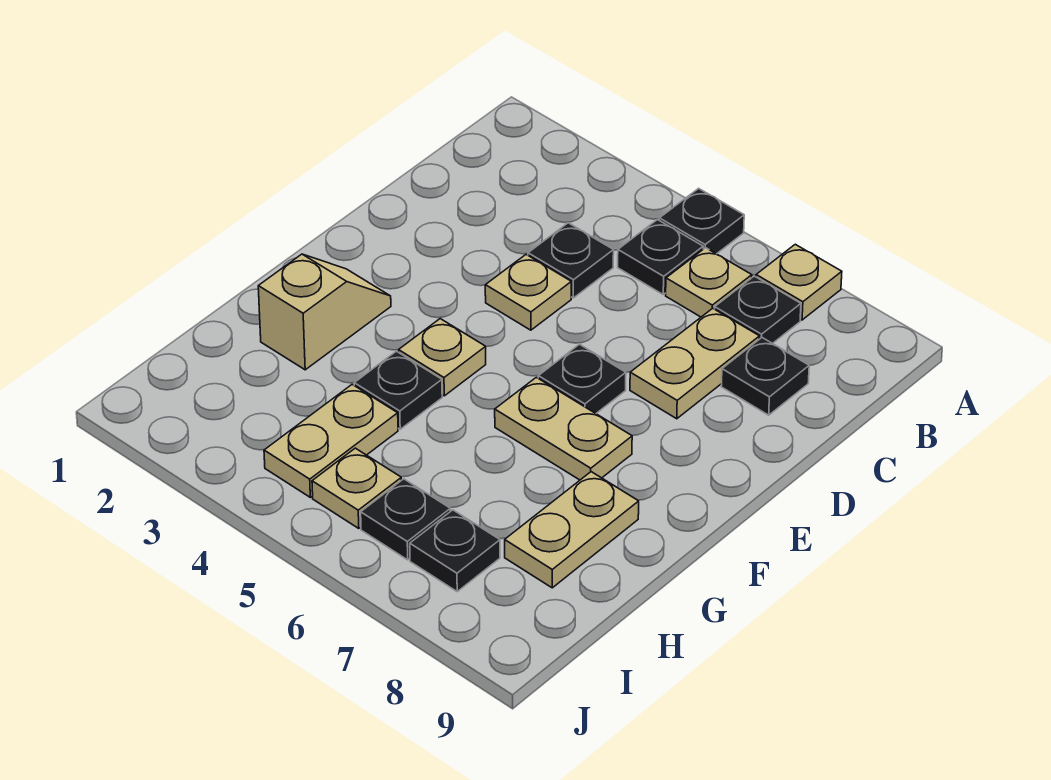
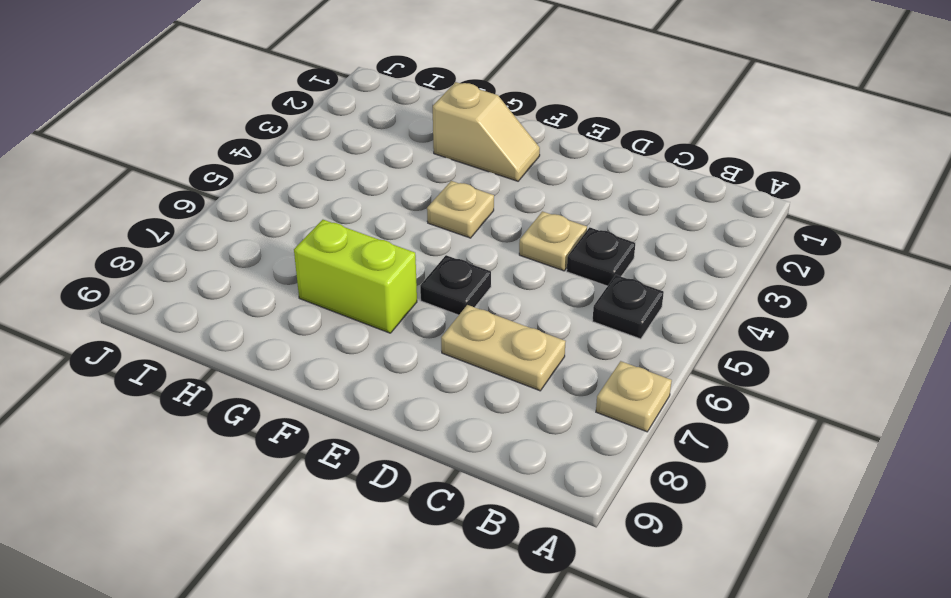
lime 1x2 brick [294,220,417,333] -> tan 1x2 plate [495,377,632,480]
none -> black 1x1 plate [659,188,744,254]
none -> tan 1x1 plate [666,248,752,317]
none -> black 1x1 plate [715,276,801,344]

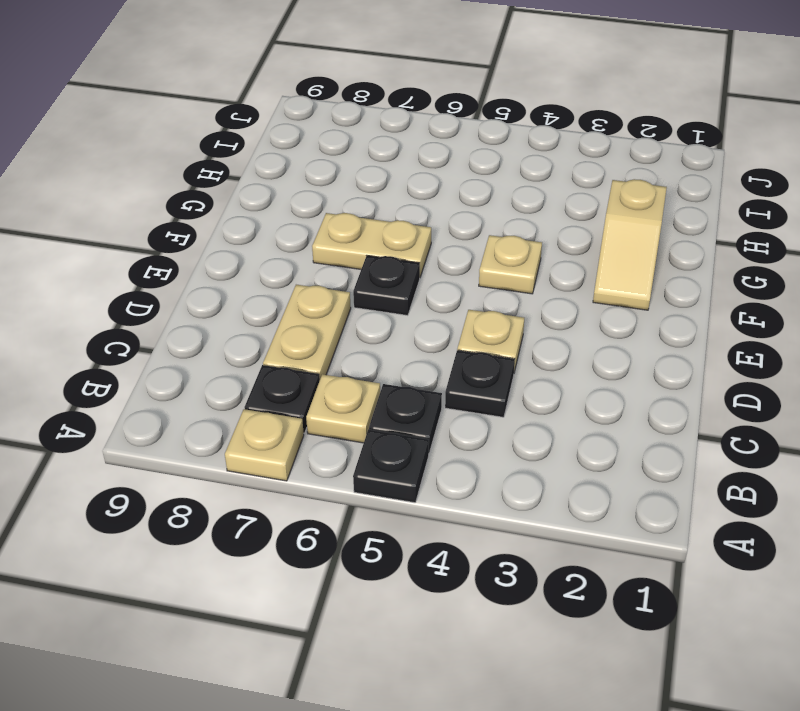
none -> black 1x1 plate [721,338,809,415]
none -> black 1x1 plate [354,351,442,429]
none -> tan 1x2 plate [505,472,639,588]

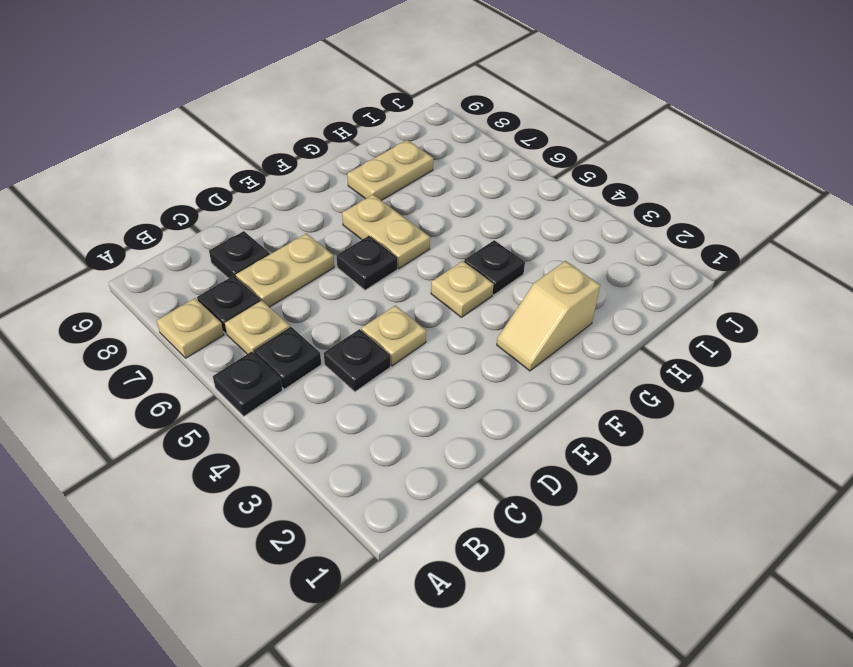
none -> tan 1x2 plate [264,384,398,497]
none -> tan 1x1 plate [312,448,401,528]
none -> black 1x1 plate [361,479,451,560]

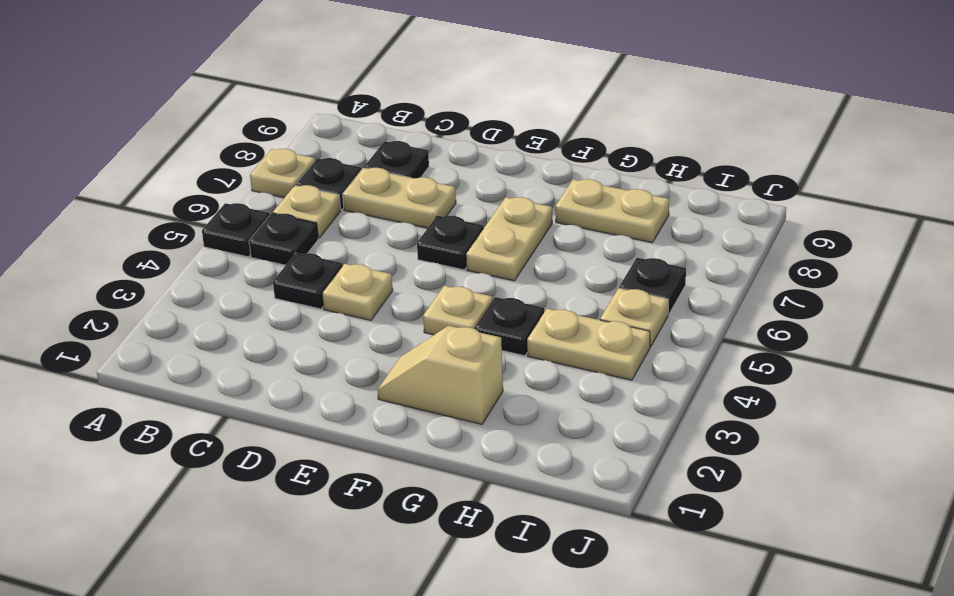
none -> black 1x1 plate [410,510,500,591]

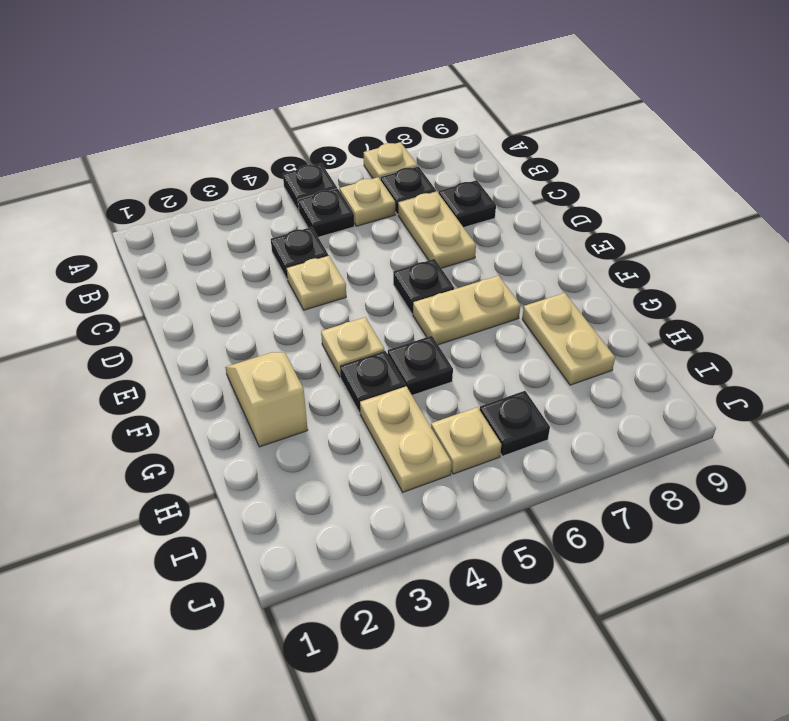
black 1x1 plate [388,336,453,395] -> black 1x1 plate moved to [410,510,500,591]

